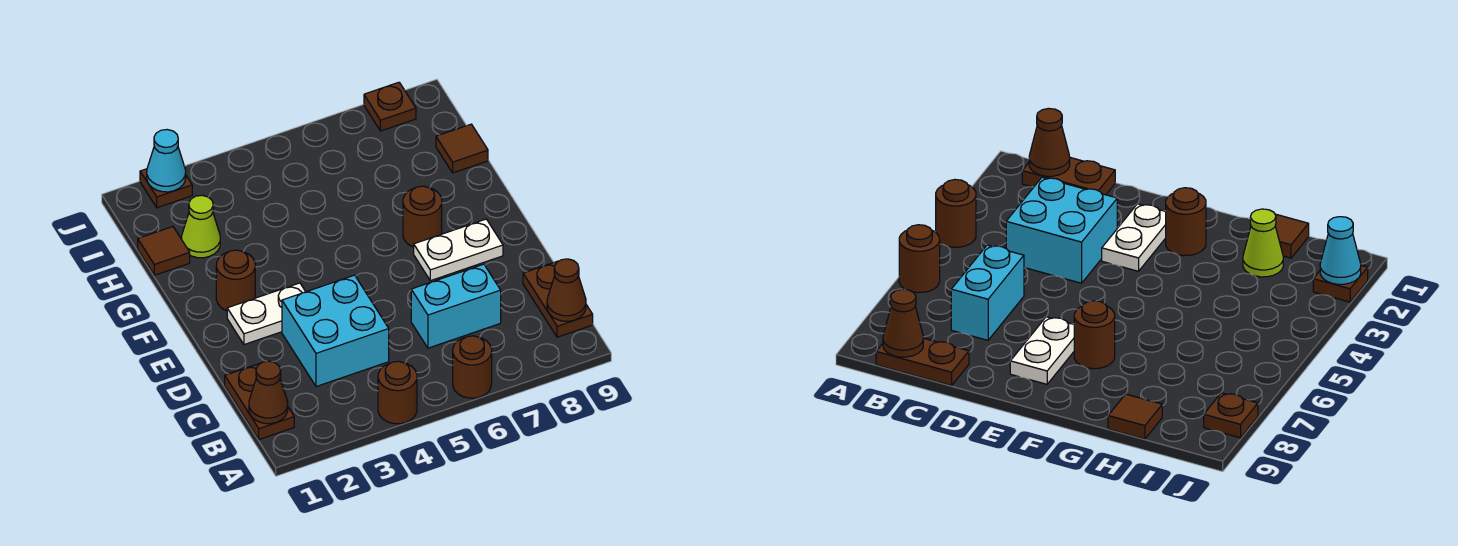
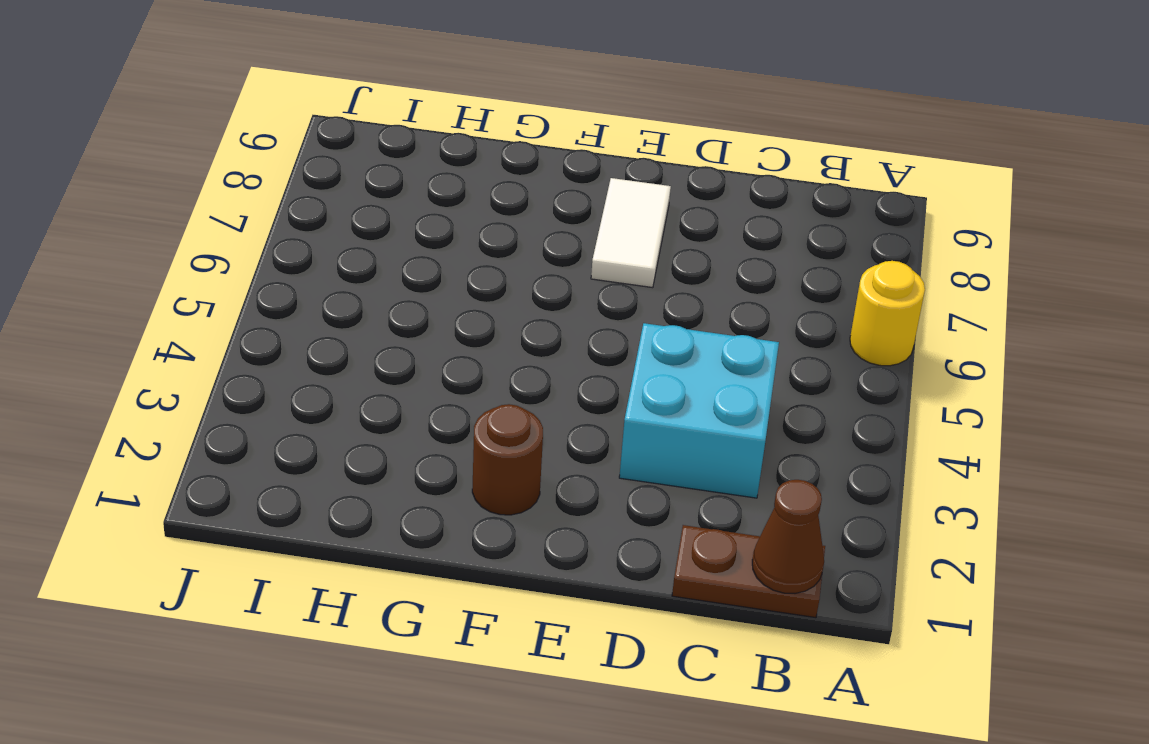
yellow 1x1 round brick [850,261,925,366] -> brown 1x1 round brick [453,336,492,398]
white 1x2 tile [591,178,671,288] -> white 1x2 plate [414,219,503,281]
none -> brown 1x1 round brick [378,361,417,424]
none -> brown 1x2 plate [523,261,593,337]
none -> cyan 1x2 brick [411,264,501,348]

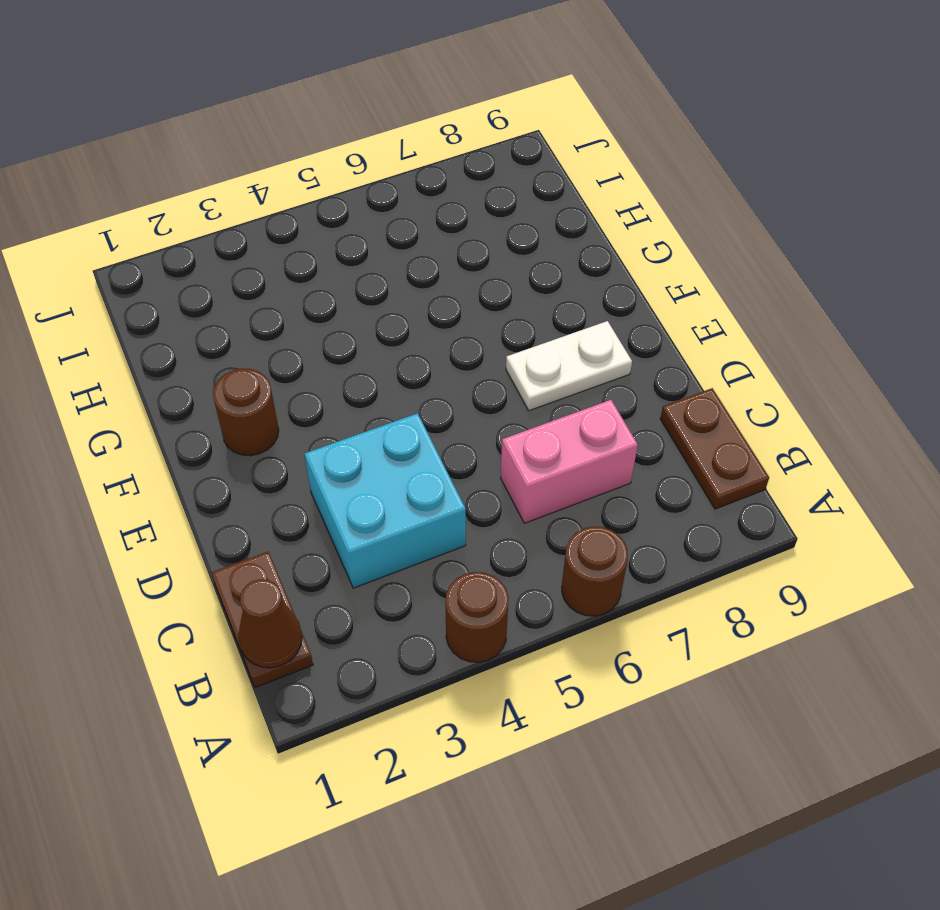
pink 1x2 brick [501,400,638,523] -> cyan 1x2 brick [411,264,501,348]
none -> white 1x2 plate [227,283,306,345]
none -> brown 1x1 round brick [403,186,442,247]
none -> brown 1x1 tile [138,227,190,275]

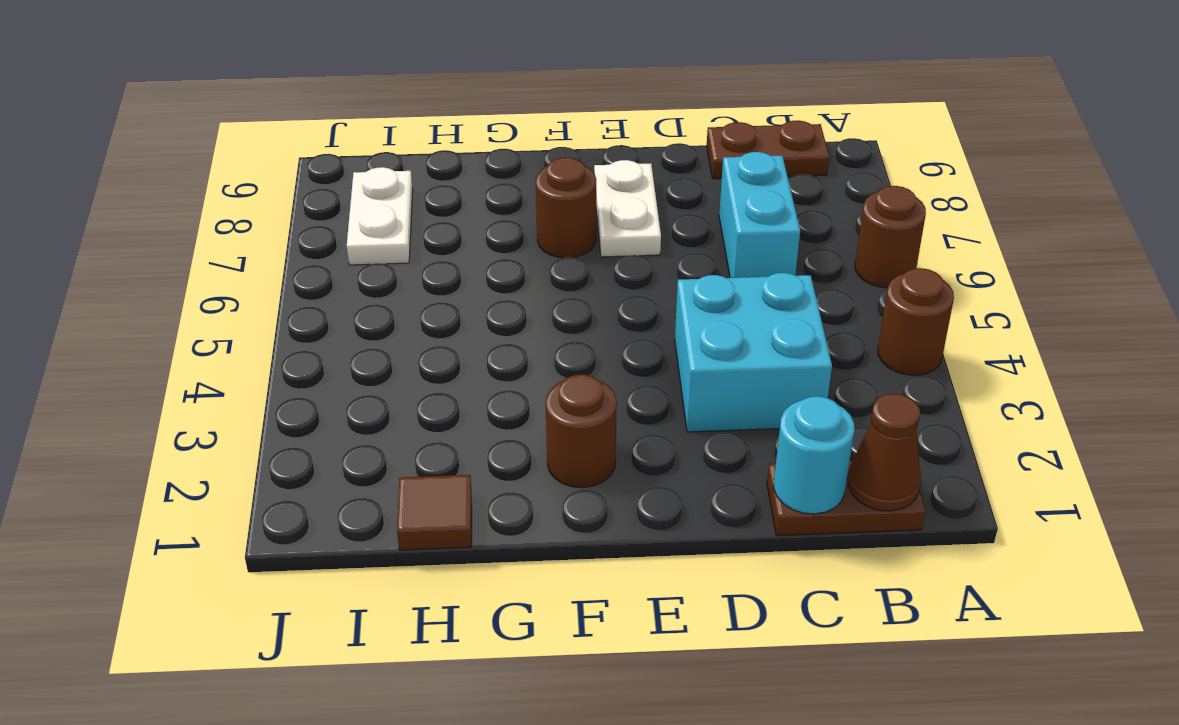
cyan 1x1 round brick [774,396,854,514] -> none
white 1x2 plate [347,167,413,265] -> white 1x2 plate moved to [227,283,306,345]
none -> lime 1x1 cone [182,195,220,258]
none -> brown 1x1 tile [436,124,488,173]
none -> brown 1x1 plate [140,169,192,208]

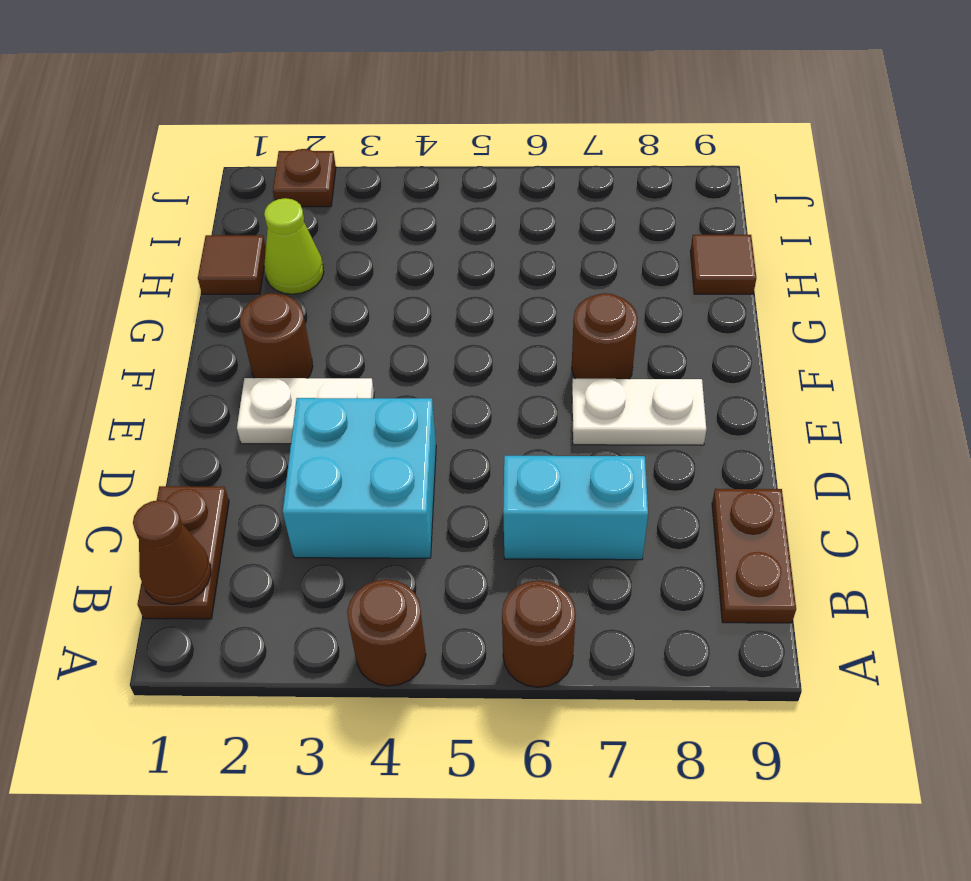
none -> brown 1x1 plate [364,82,416,131]
none -> brown 1x1 cone [547,259,586,321]
none -> cyan 1x1 cone [147,130,186,192]

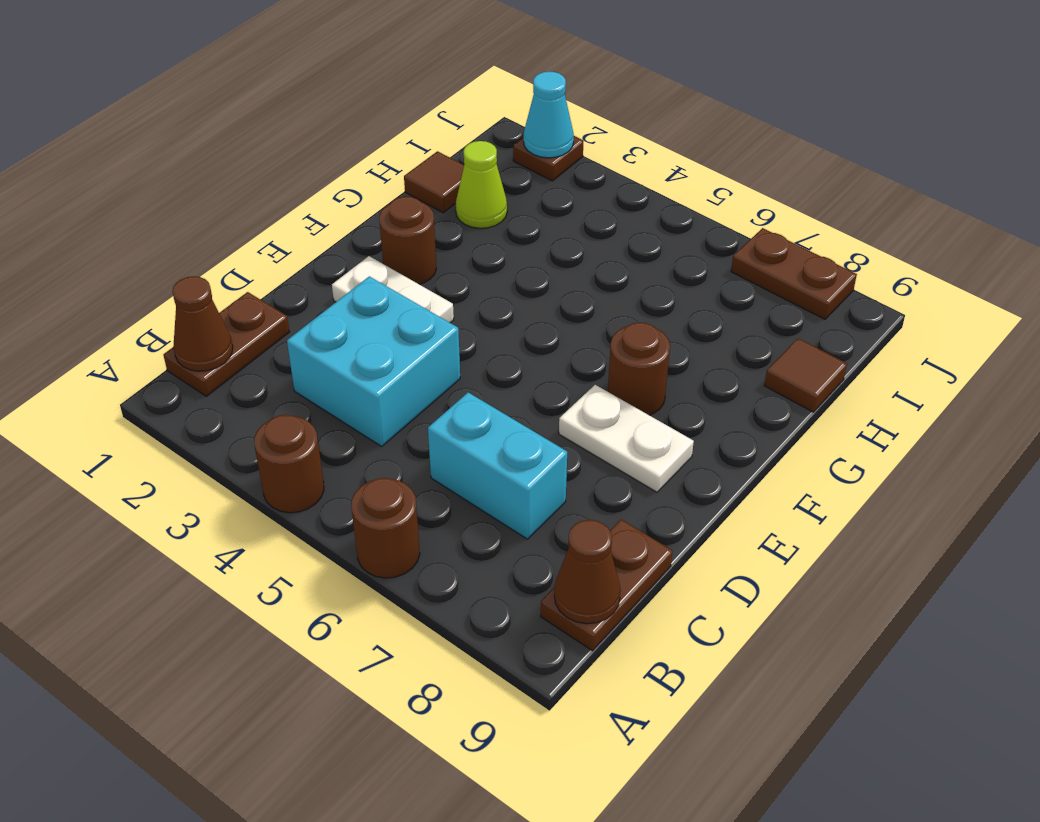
brown 1x2 plate [731,228,857,319] -> brown 1x1 plate [364,82,416,131]

